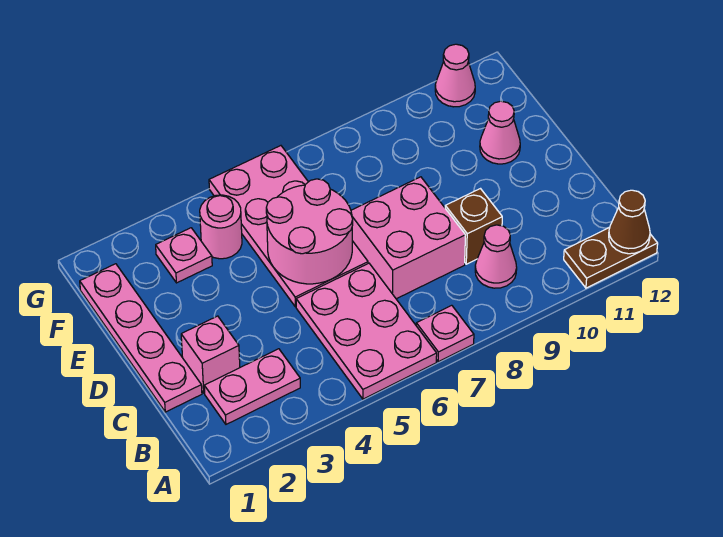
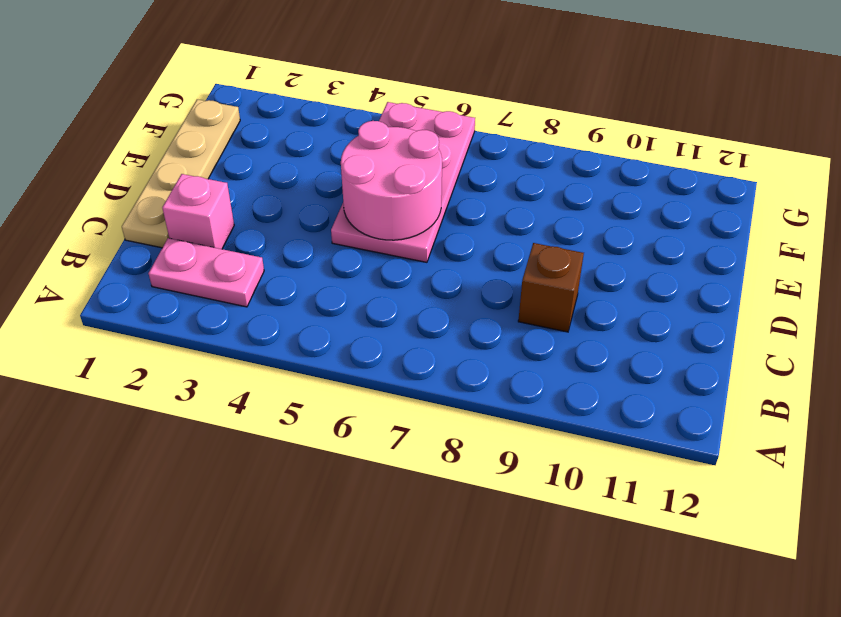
tan 1x4 plate [122,99,240,248] -> pink 1x4 plate [80,264,202,412]
none -> pink 2x3 plate [296,263,437,399]
none -> pink 1x1 plate [416,305,474,362]
none -> brown 1x2 plate [564,227,658,288]

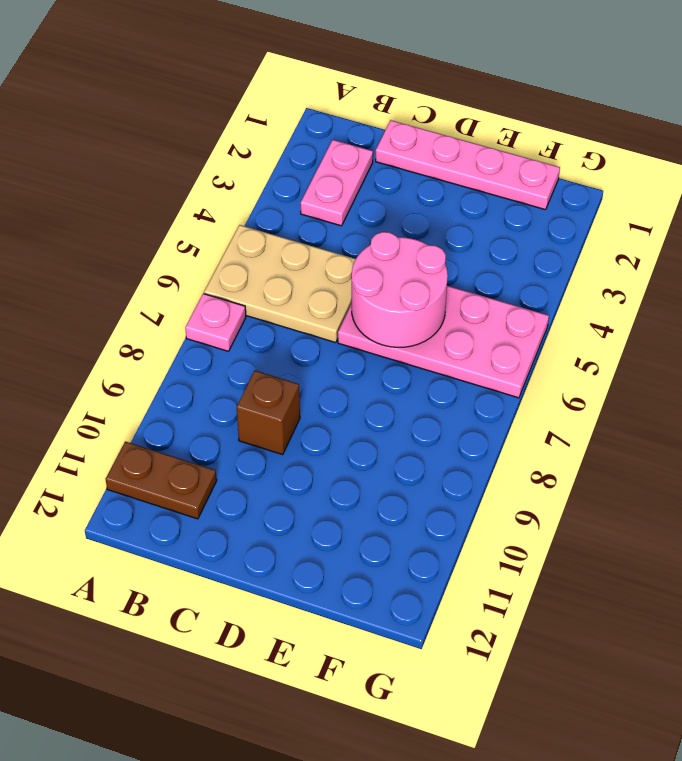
tan 2x3 plate [204,225,356,342] -> pink 2x3 plate [296,263,437,399]
brown 1x2 plate [106,441,217,519] -> brown 1x2 plate turned to [564,227,658,288]
none -> pink 1x1 cone [475,225,517,288]
none -> pink 1x1 brick [181,316,240,393]
none -> pink 2x2 brick [351,177,465,299]

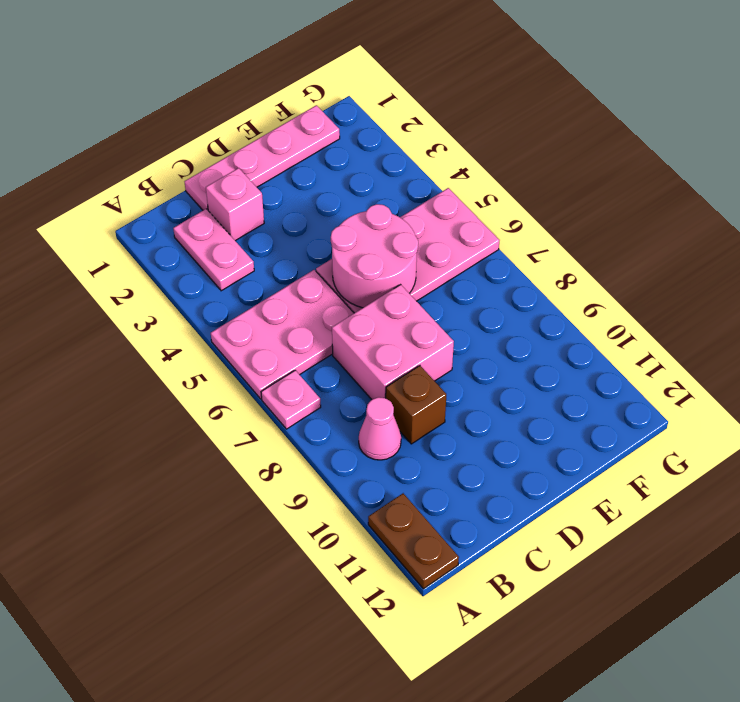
none -> pink 1x1 cone [480,101,520,164]
none -> pink 1x1 plate [156,228,212,283]
none -> pink 1x1 round brick [200,195,242,259]

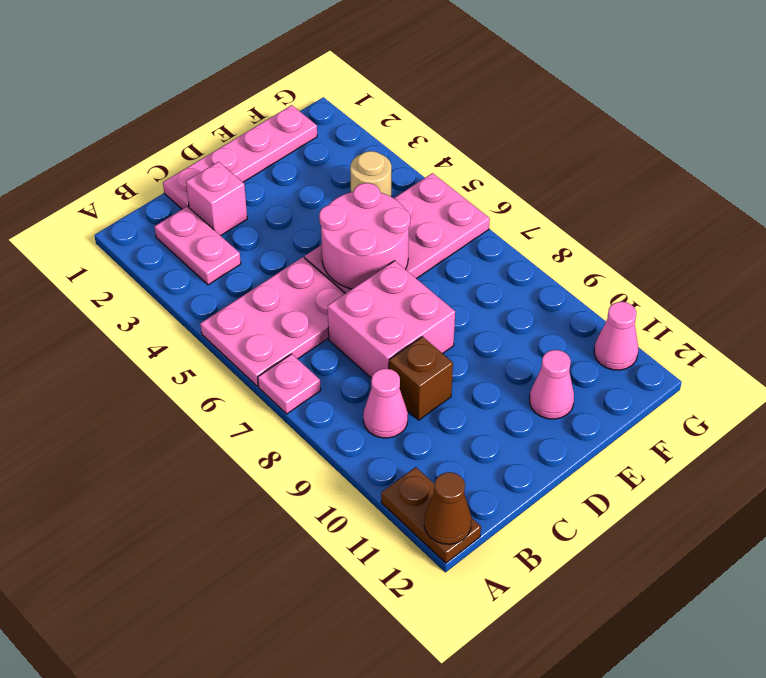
tan 1x1 round brick [350,151,391,197] -> pink 1x1 round brick [200,195,242,259]
none -> pink 1x1 plate [156,228,212,283]

